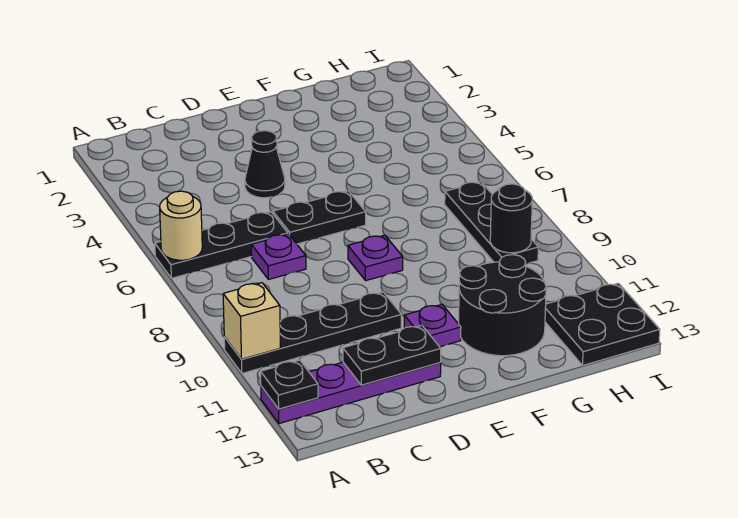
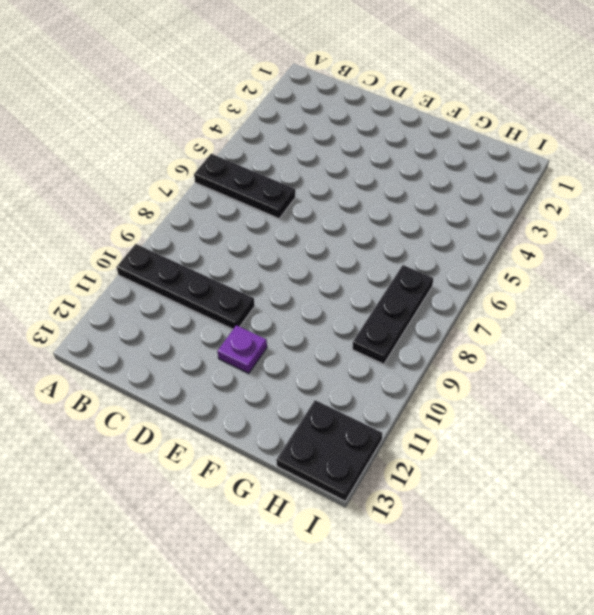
none -> purple 1x4 plate [261,362,441,423]
none -> purple 1x1 plate [251,234,306,279]
none -> black 1x1 cone [245,131,285,198]

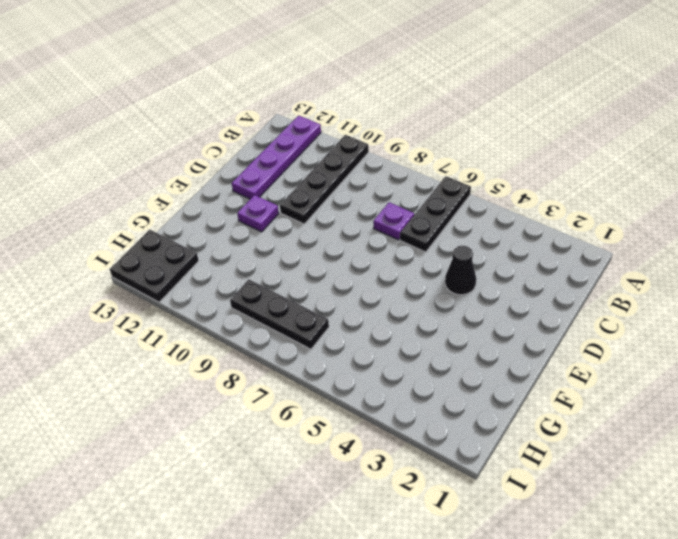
none -> black 1x2 plate [273,191,366,244]
none -> purple 1x1 plate [348,235,403,281]
none -> black 2x2 round brick [459,255,546,356]

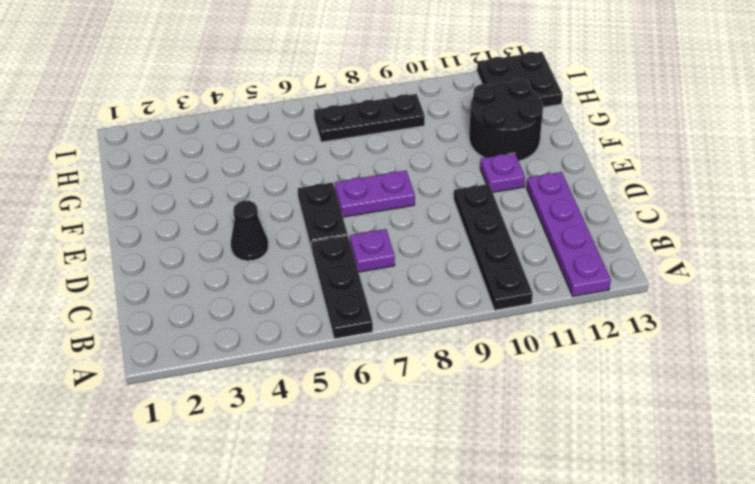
purple 1x2 plate [335,171,415,217] -> purple 1x1 plate [348,235,403,281]
none -> tan 1x1 round brick [160,191,202,260]
none -> tan 1x1 brick [223,283,281,359]
none -> black 1x1 plate [261,360,318,409]

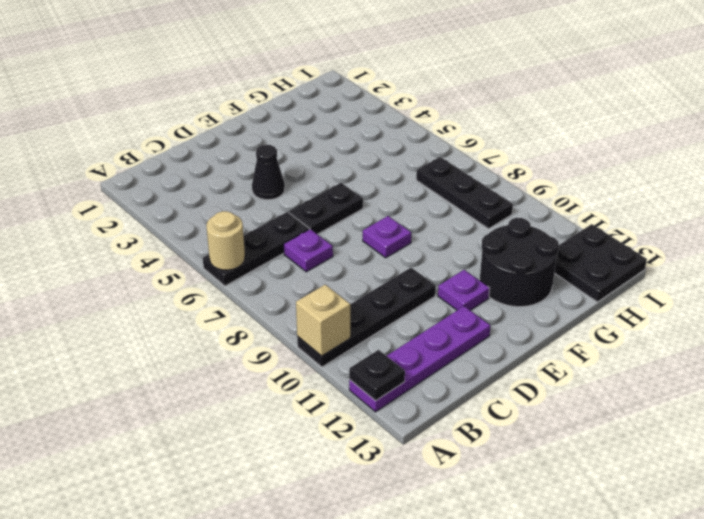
none -> black 1x2 plate [343,325,441,385]
none -> black 1x1 round brick [490,184,532,253]

